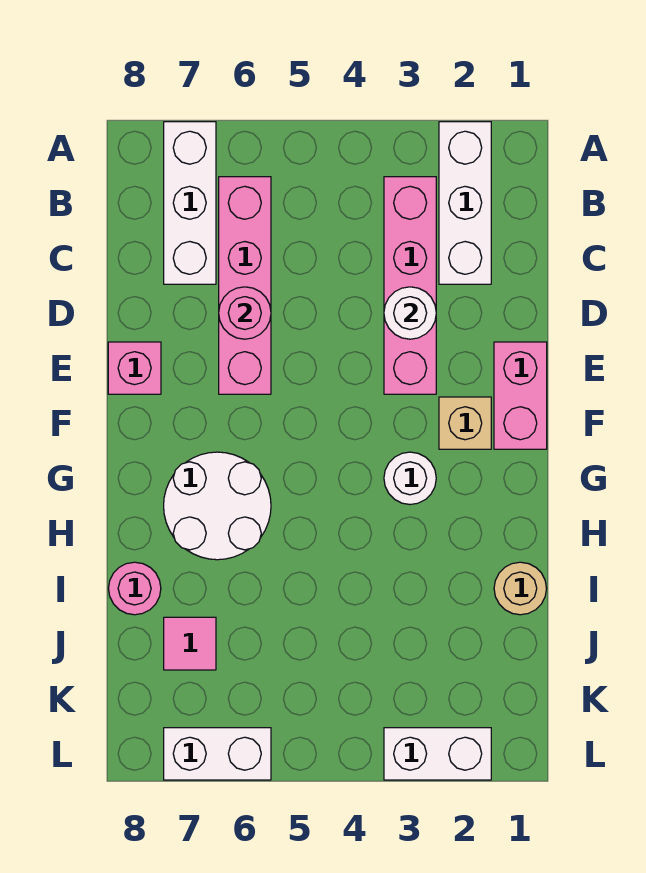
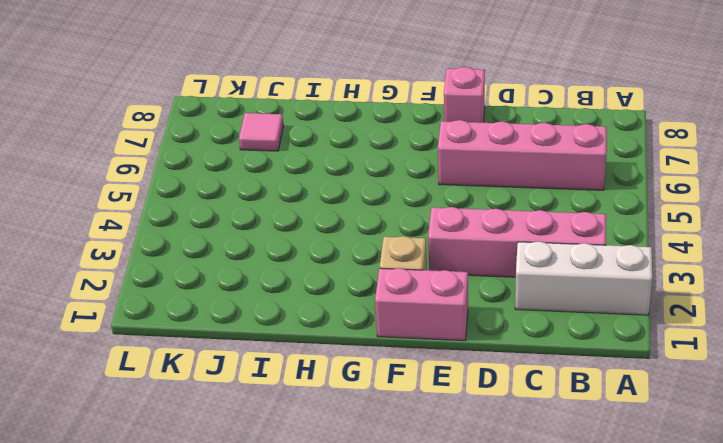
none -> white 1x3 brick [164,122,216,284]
none -> white 1x1 round brick [384,452,436,505]
none -> white 2x2 round brick [164,452,271,560]

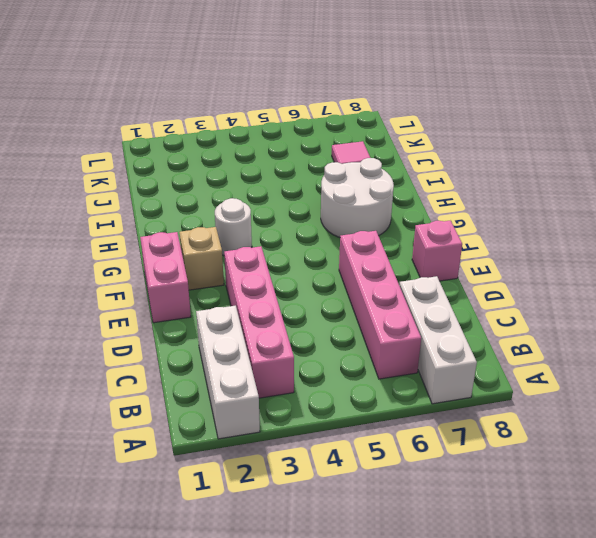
none -> tan 1x1 round brick [494,562,546,615]
none -> pink 1x1 round brick [108,562,161,615]
none -> white 1x2 brick [384,728,491,780]

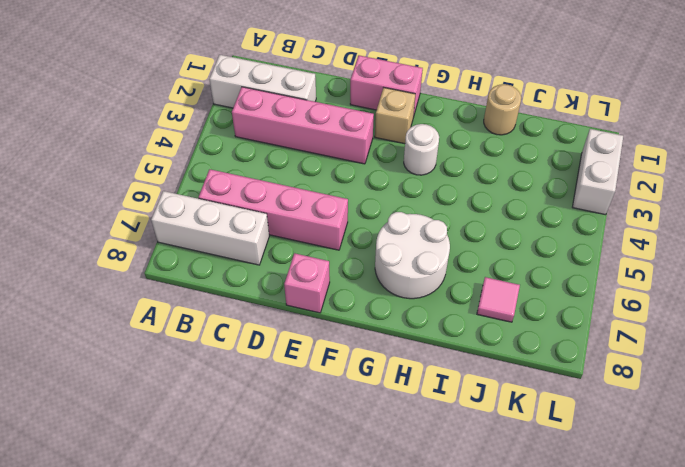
none -> pink 1x1 round brick [108,562,161,615]
none -> white 1x2 brick [164,728,271,780]
none -> white 1x1 round brick [384,287,436,339]

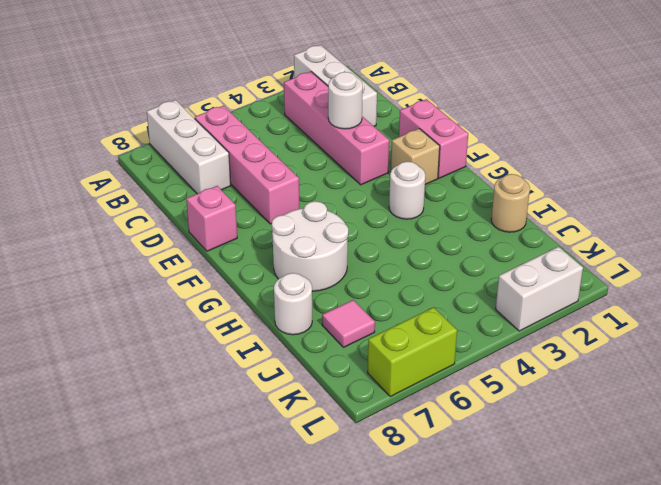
white 1x1 round brick [274,273,312,335] -> pink 1x1 round brick [108,562,161,615]
lime 1x2 brick [368,307,457,397] -> white 1x2 brick [164,728,271,780]
none -> pink 1x1 round brick [219,287,271,339]

